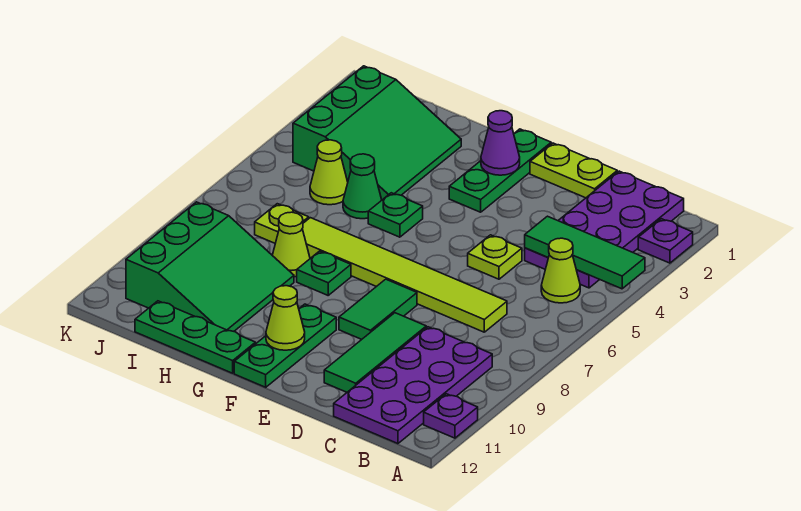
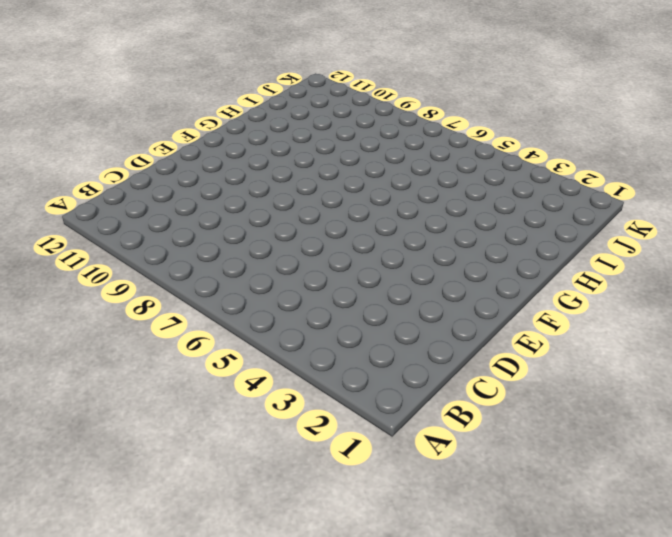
none -> purple 1x1 plate [638,219,693,263]
none -> purple 1x1 plate [424,394,478,438]
none -> purple 2x4 plate [525,171,684,288]

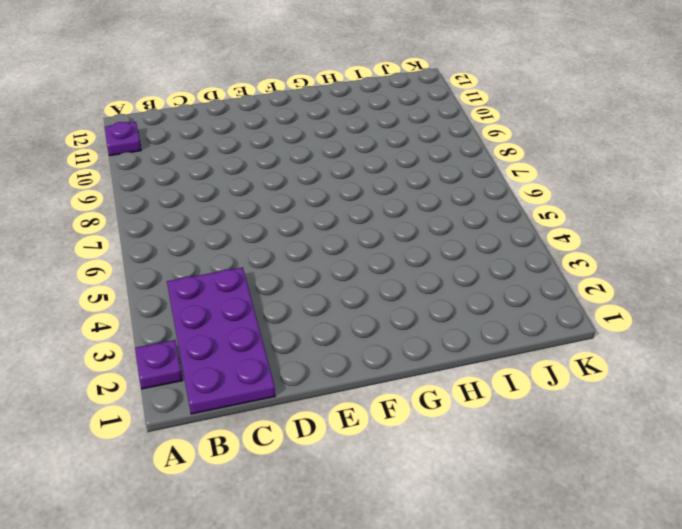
none -> lime 1x1 cone [541,238,580,303]
none -> purple 2x4 plate [334,327,492,444]
none -> lime 1x6 tile [302,218,507,332]

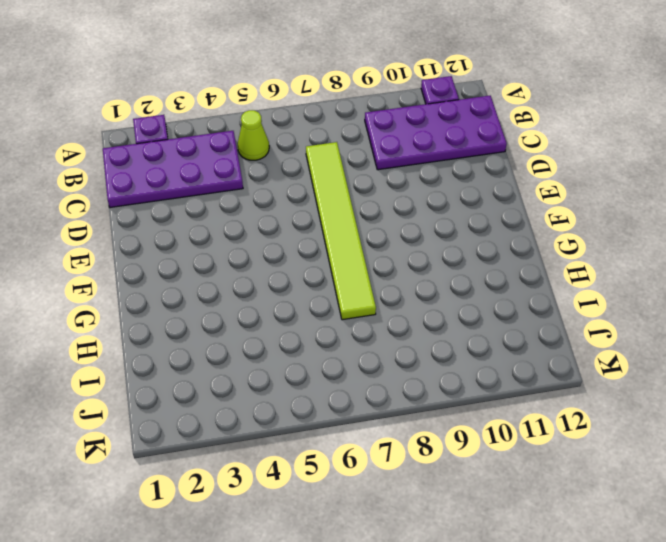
none -> lime 1x2 plate [530,143,617,198]
none -> lime 1x1 plate [468,235,522,279]
none -> green 1x3 tile [324,313,426,392]

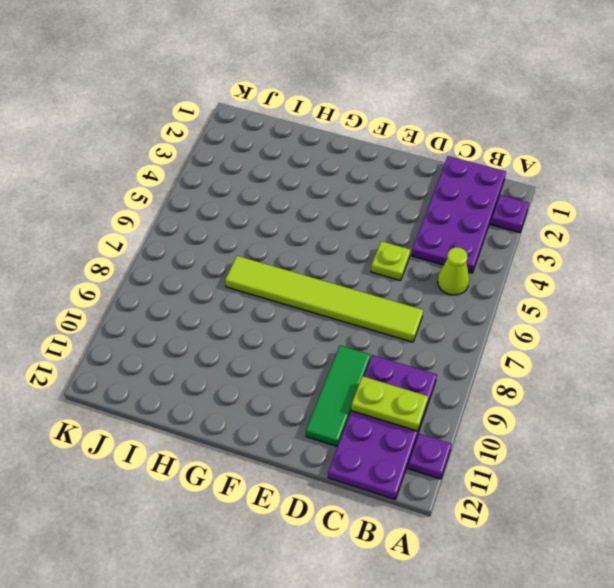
lime 1x2 plate [351,376,428,431] -> lime 1x2 plate moved to [530,143,617,198]
none -> green 1x2 tile [339,279,417,339]
none -> green 1x3 plate [449,129,551,212]
none -> green 1x3 plate [234,304,336,387]

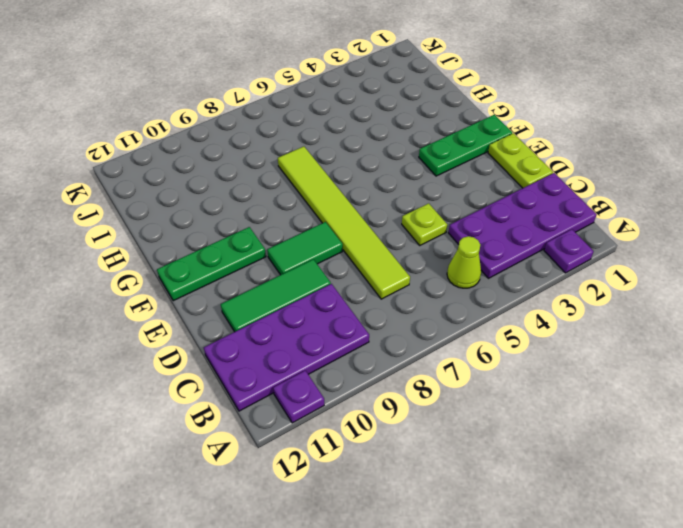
none -> green 1x1 plate [368,193,423,237]
none -> green 1x1 plate [297,251,351,295]
none -> green 1x3 plate [135,301,255,373]

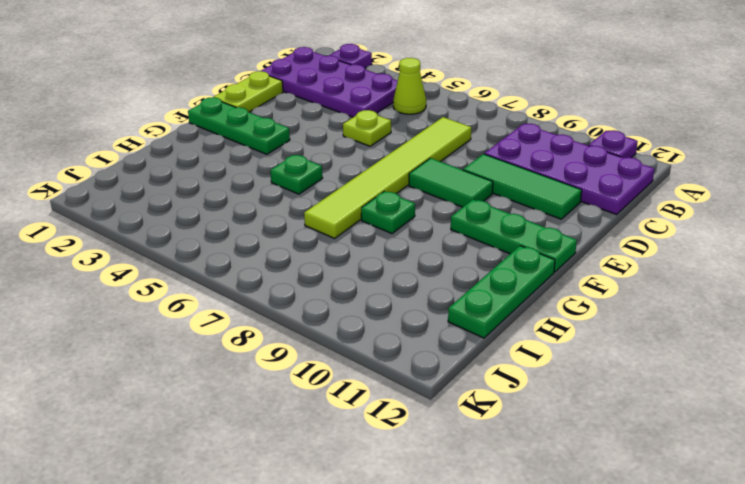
none -> green 3x3 slope [293,66,461,200]
none -> green 1x1 cone [343,154,382,219]
none -> lime 1x1 cone [272,212,310,277]

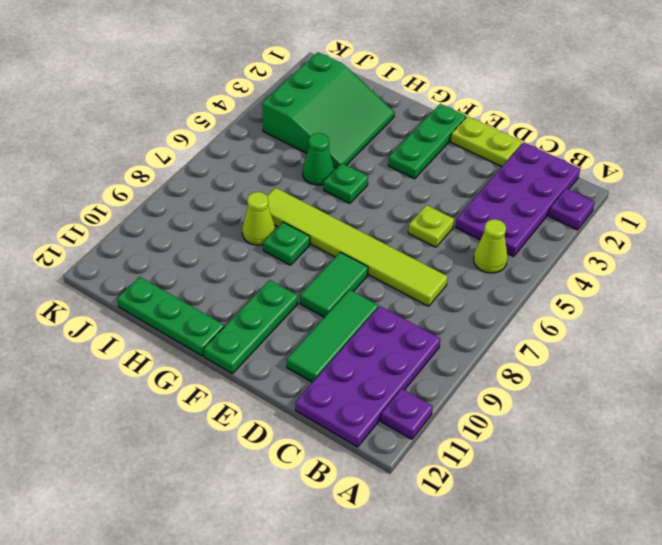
none -> green 3x3 slope [126,202,294,331]
none -> lime 1x1 cone [310,140,348,205]
none -> lime 1x1 plate [255,204,309,243]

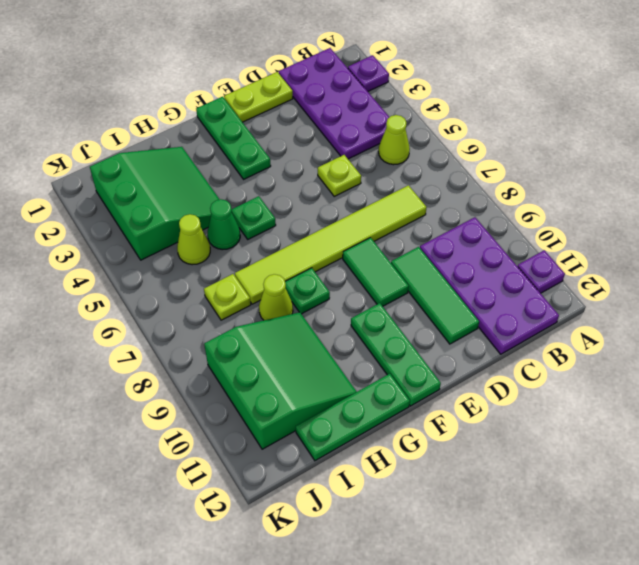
none -> green 1x3 tile [525,216,645,289]
none -> purple 1x1 cone [481,111,520,175]
none -> lime 1x1 cone [266,286,305,350]

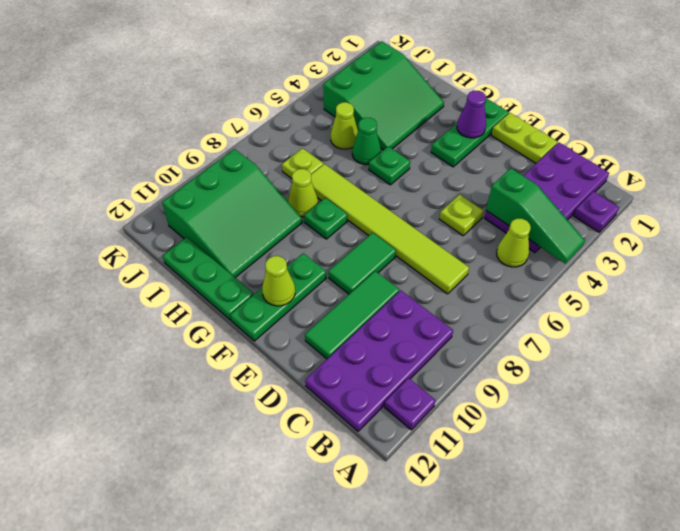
green 1x3 slope [486,168,585,263] -> green 1x3 tile [525,216,645,289]

